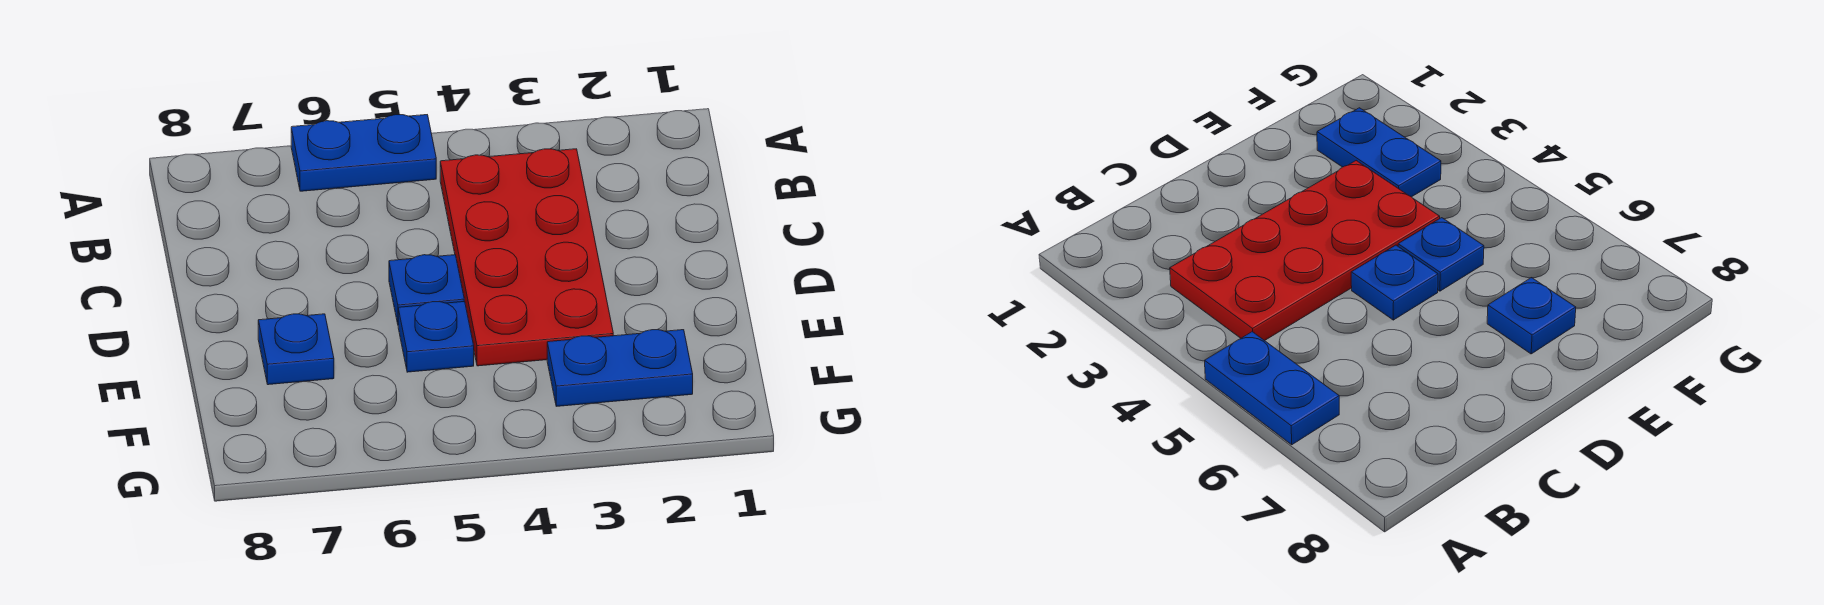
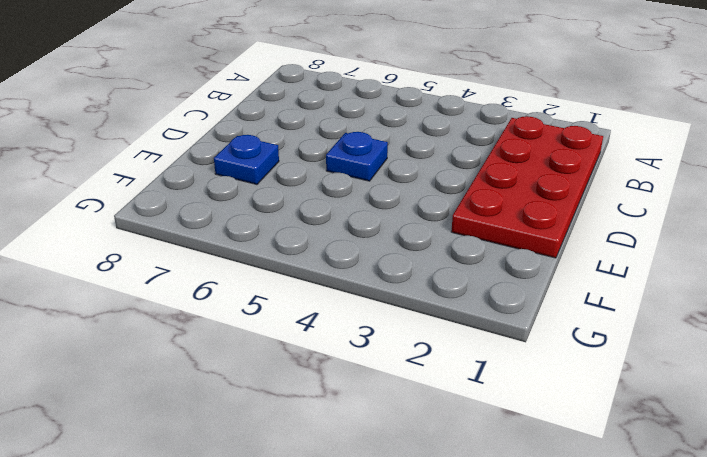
red 2x4 plate [451,116,603,258] -> red 2x4 plate moved to [440,149,613,366]
none -> blue 1x2 plate [291,115,436,191]
none -> blue 1x1 plate [398,301,474,372]

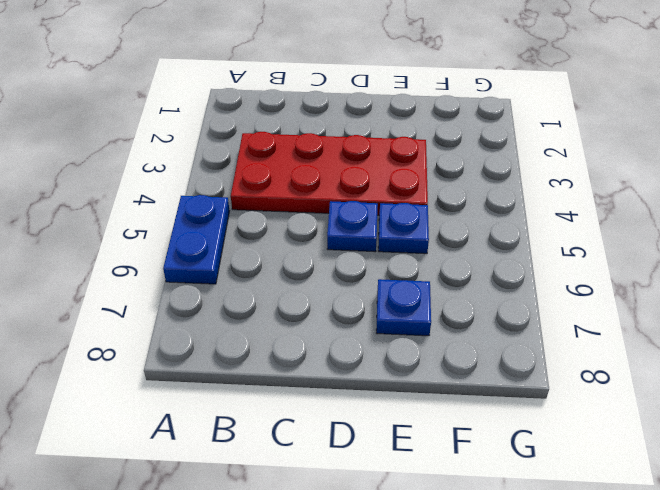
none -> blue 1x2 plate [547,330,693,406]

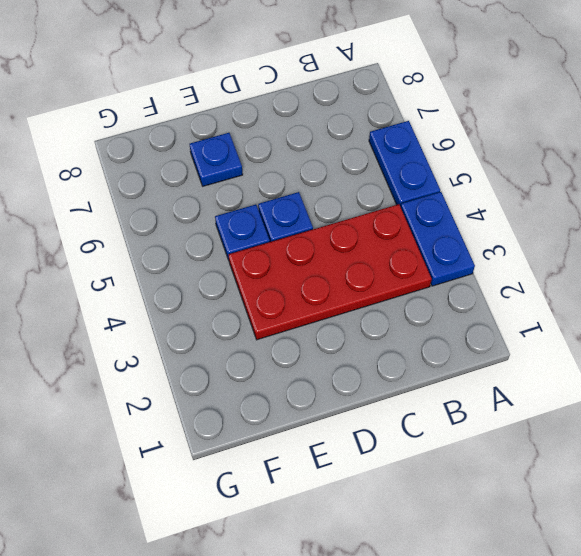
blue 1x2 plate [401,192,475,286] -> blue 1x2 plate moved to [547,330,693,406]

